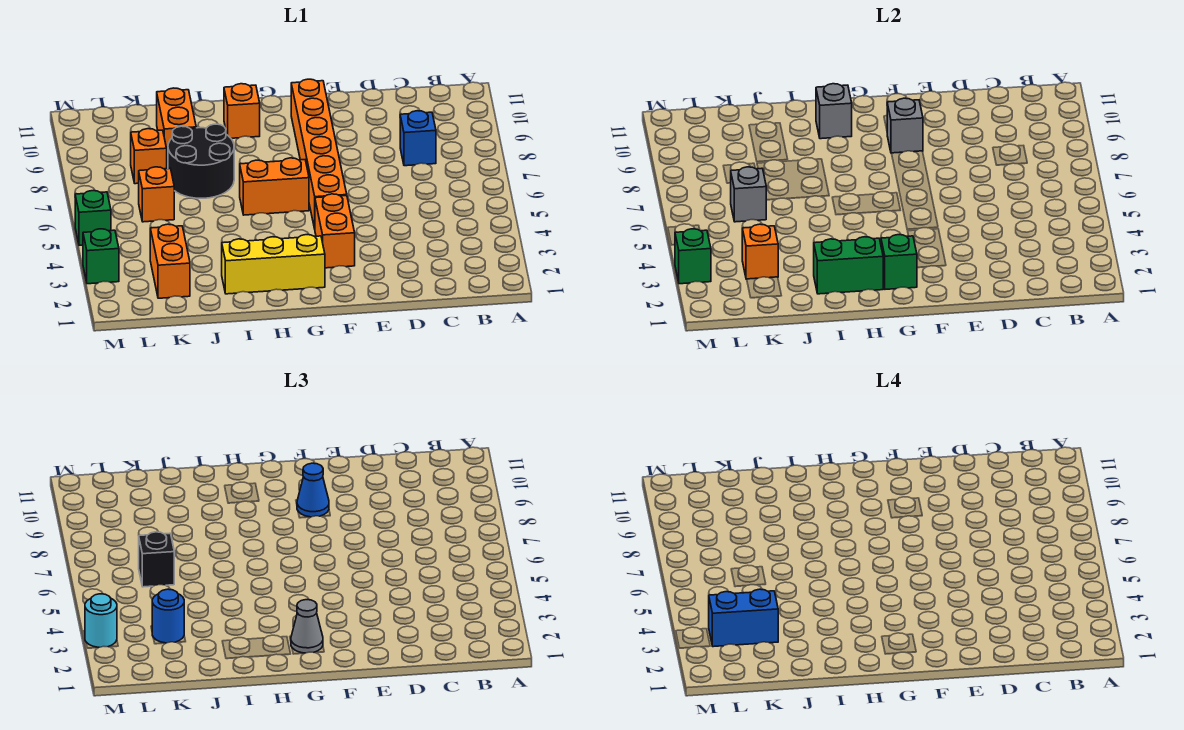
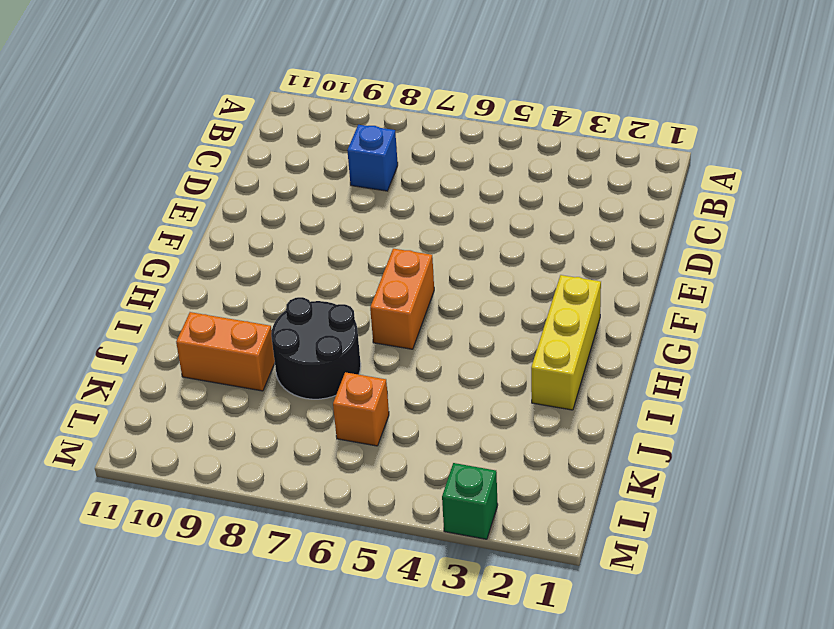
none -> orange 1x2 brick [315,194,355,268]
none -> orange 1x6 brick [291,79,347,229]
none -> orange 1x1 brick [224,84,260,138]

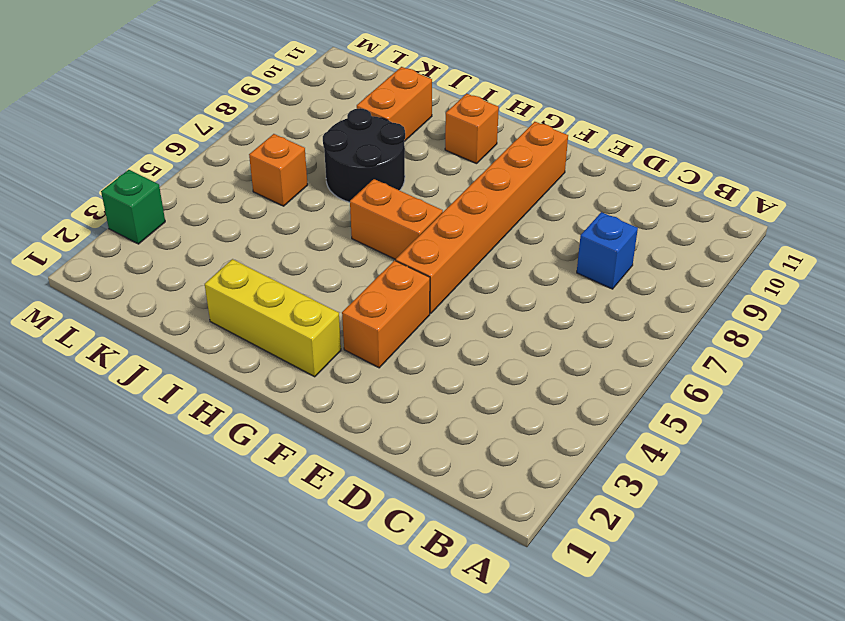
none -> orange 1x2 brick [150,224,190,298]
none -> orange 1x1 brick [131,129,167,184]
none -> green 1x1 brick [75,191,111,245]

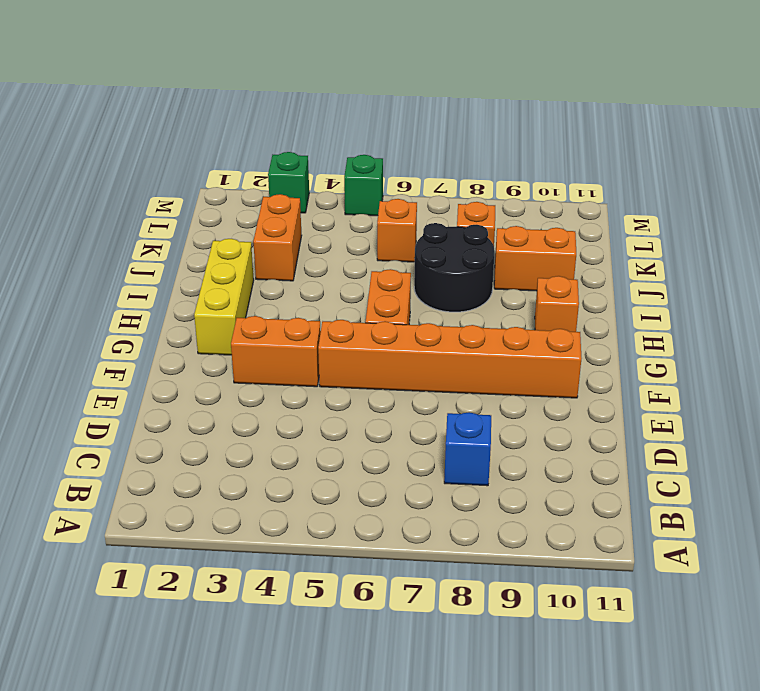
orange 1x2 brick [253,194,302,281] -> orange 1x2 brick turned to [150,224,190,298]
none -> grey 1x1 brick [887,98,923,153]
none -> green 1x1 brick [881,235,917,289]
none -> green 1x2 brick [814,237,883,294]

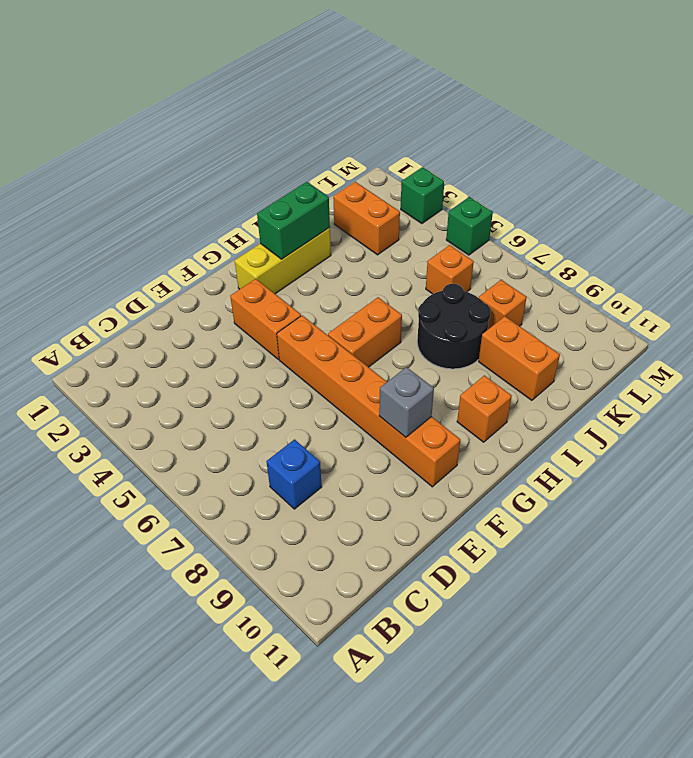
none -> green 1x1 brick [881,235,917,289]
none -> grey 1x1 brick [816,84,852,139]
none -> orange 1x1 brick [742,224,778,279]

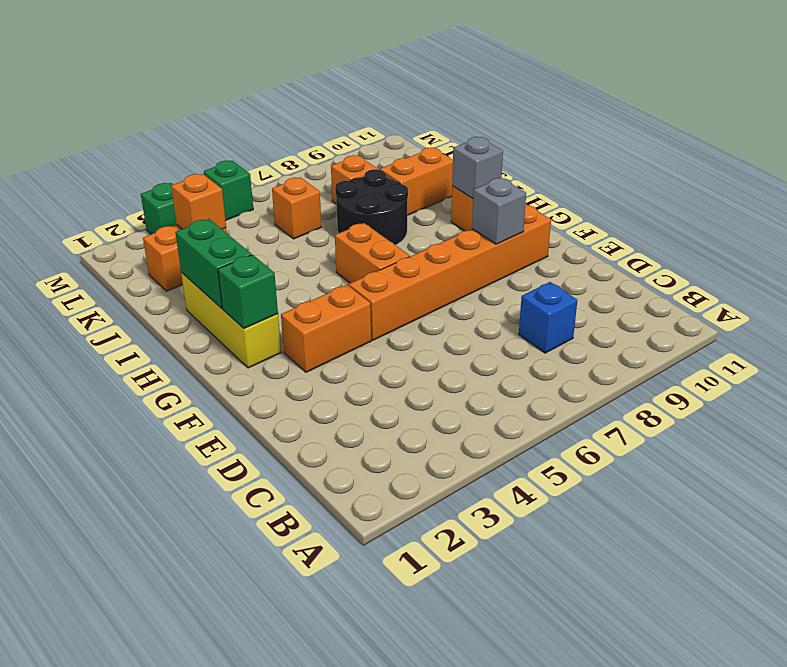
none -> grey 1x1 brick [731,167,766,222]
none -> green 1x1 brick [675,229,711,284]
none -> blue 1x1 cone [297,463,329,517]

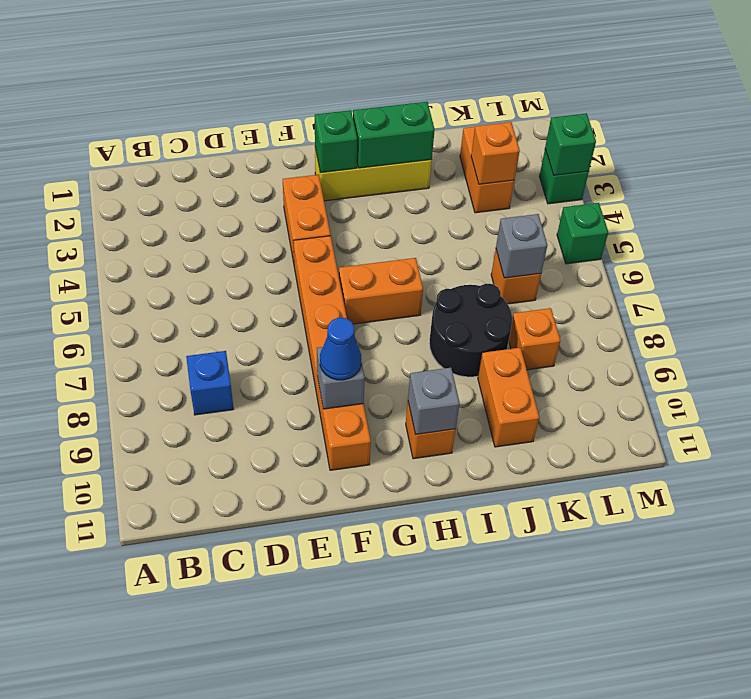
none -> grey 1x1 cone [291,600,323,653]
none -> blue 1x1 round brick [152,589,184,643]
none -> black 1x1 brick [139,532,174,587]

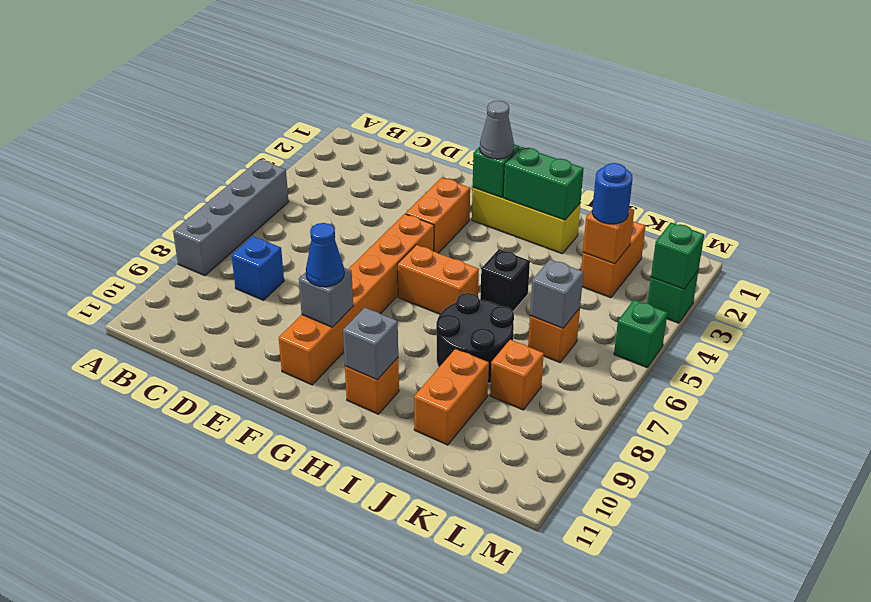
grey 1x4 brick [173,159,289,276] -> none
black 1x1 brick [480,249,530,311] -> black 1x1 brick moved to [139,532,174,587]
none -> cyan 1x1 round brick [85,594,117,647]
none -> blue 1x2 brick [709,589,778,647]

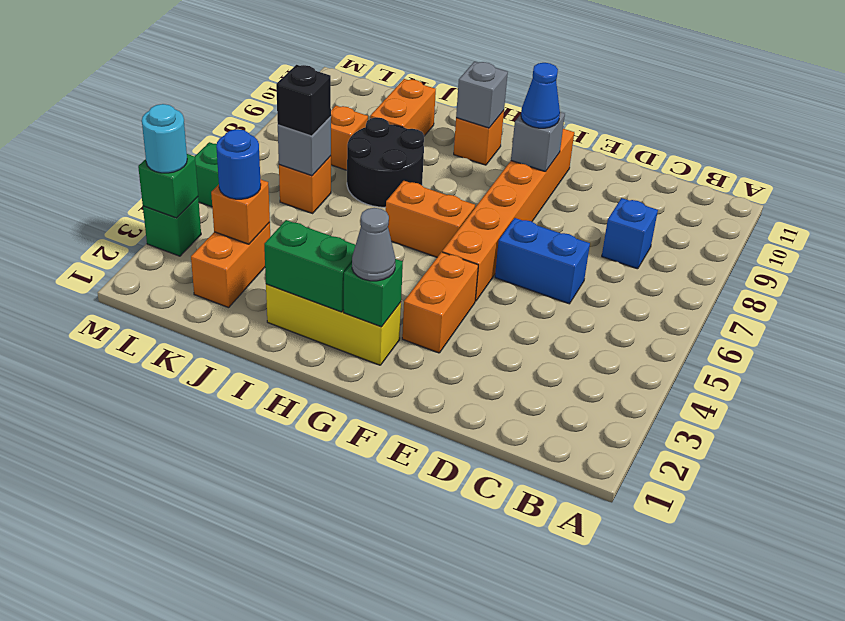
blue 1x2 brick [495,218,590,304] -> blue 1x2 brick moved to [709,589,778,647]

